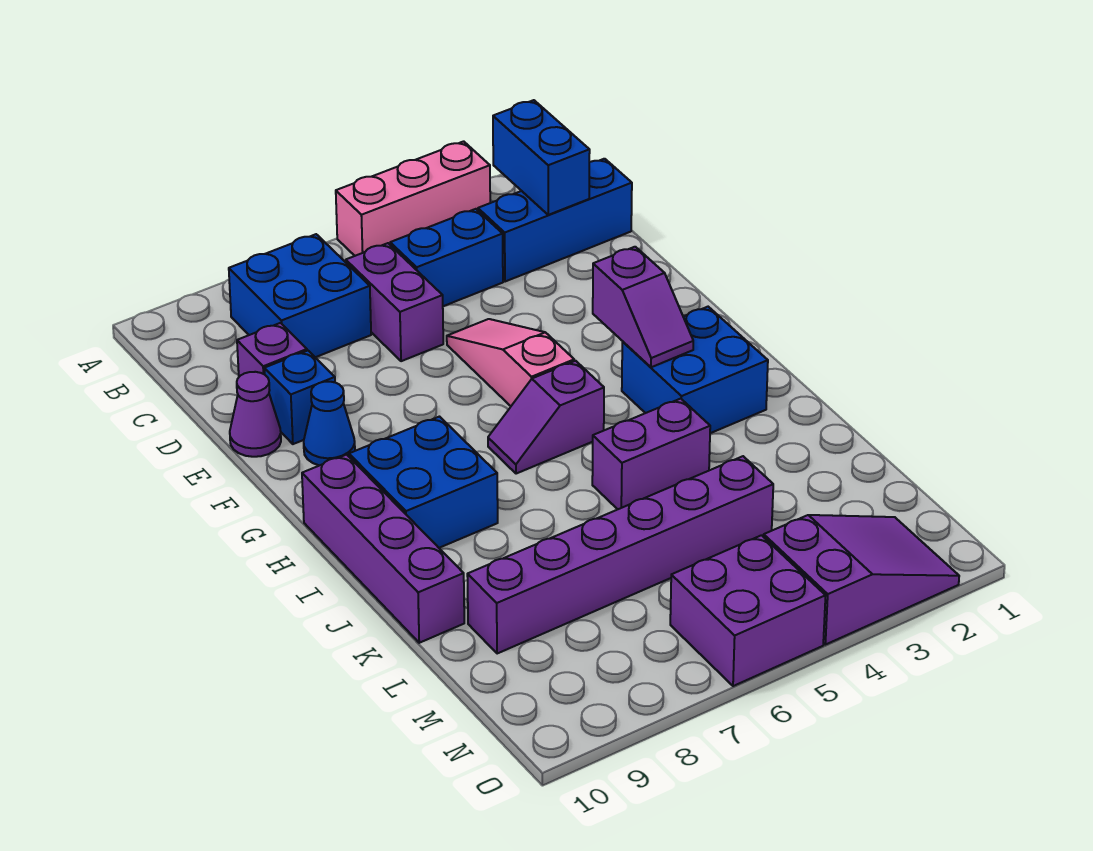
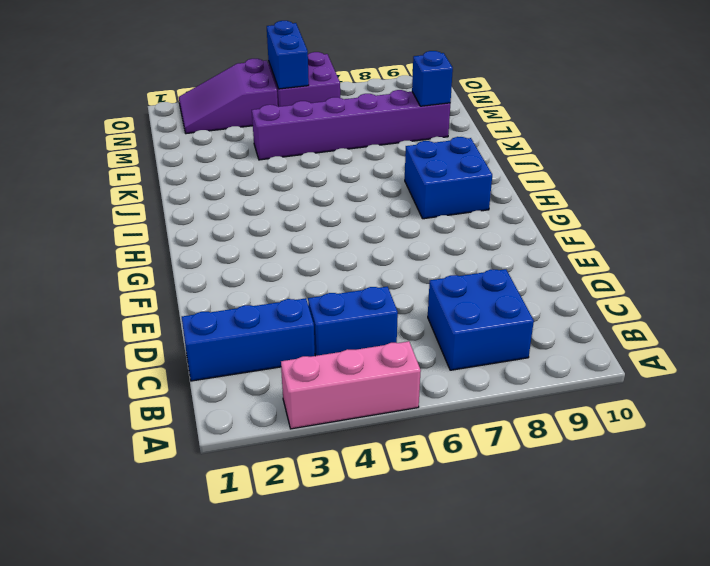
blue 1x1 brick [412,51,453,106] -> blue 1x1 brick moved to [264,351,335,444]
blue 1x2 brick [267,21,309,89] -> blue 1x2 brick moved to [493,100,590,215]
none -> purple 1x2 brick [346,243,443,361]
none -> purple 1x1 brick [237,323,307,377]
none -> pink 1x3 slope [447,319,574,406]

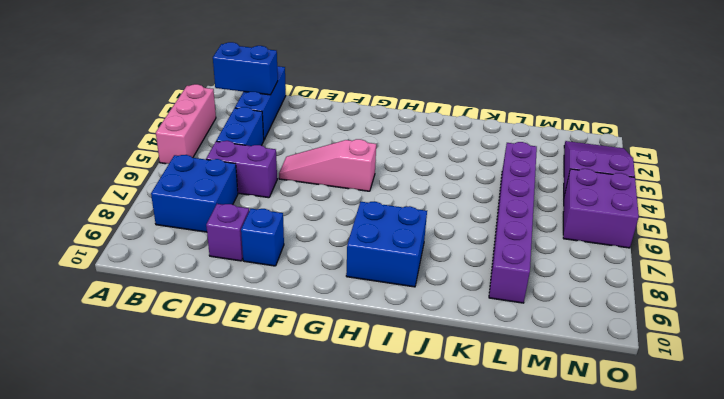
none -> purple 1x1 cone [230,372,281,457]
none -> blue 1x1 cone [304,382,355,466]
none -> blue 2x2 brick [622,307,768,433]

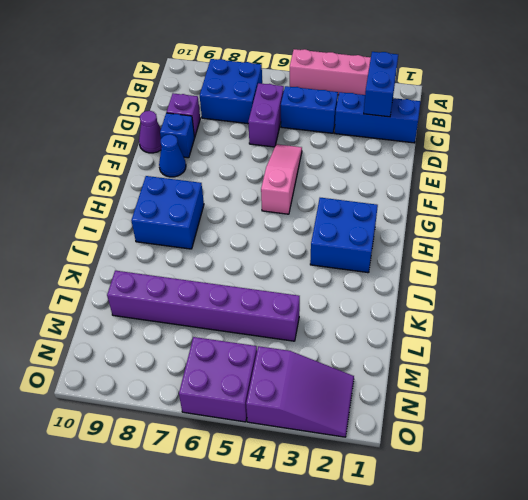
none -> purple 1x2 slope [488,361,604,474]
none -> purple 1x4 brick [302,455,464,643]
none -> purple 1x2 brick [592,399,710,509]

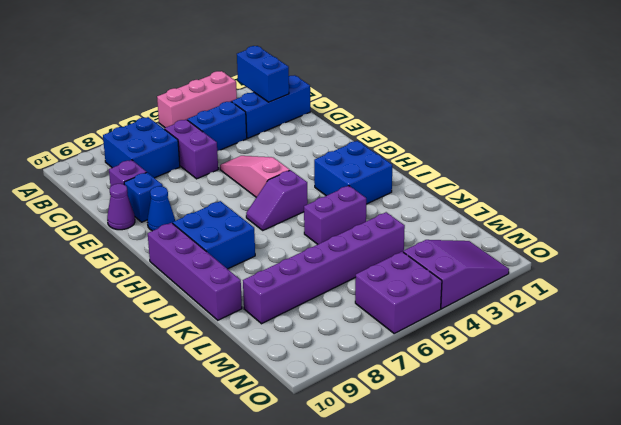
none -> purple 1x2 slope [593,247,693,367]

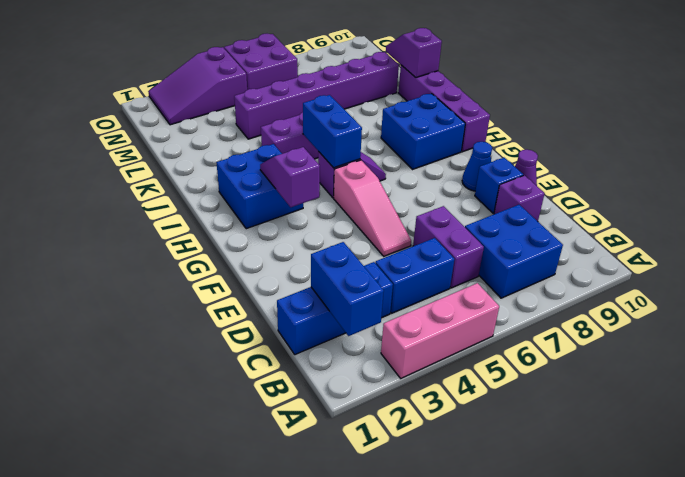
blue 1x2 brick [303,95,362,168] -> none
purple 1x2 slope [386,28,442,77] -> none

